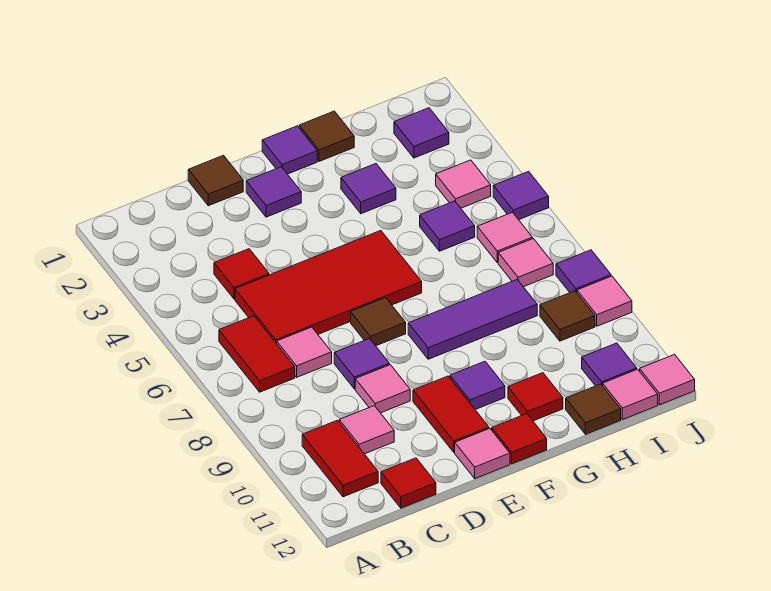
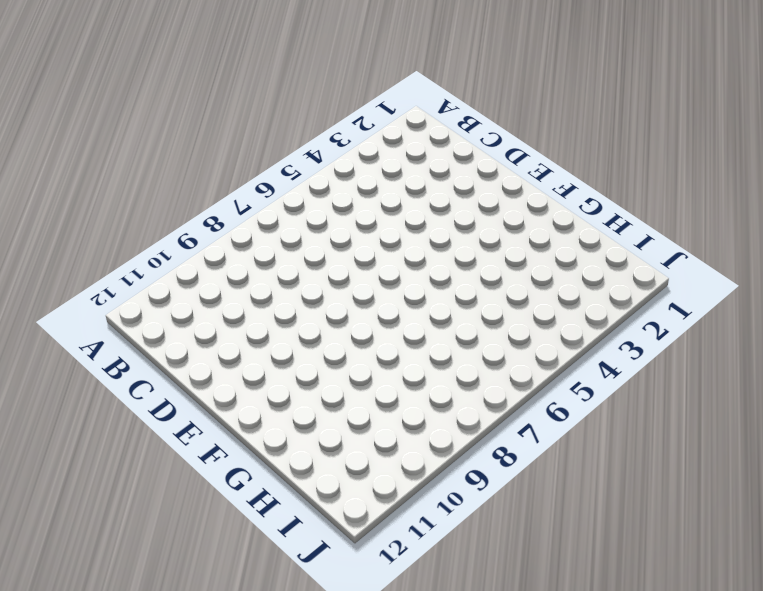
none -> red 1x2 tile [219,316,295,392]
none -> red 1x2 tile [302,420,378,497]
none -> red 1x1 tile [214,249,269,299]
none -> red 2x4 tile [235,231,422,344]

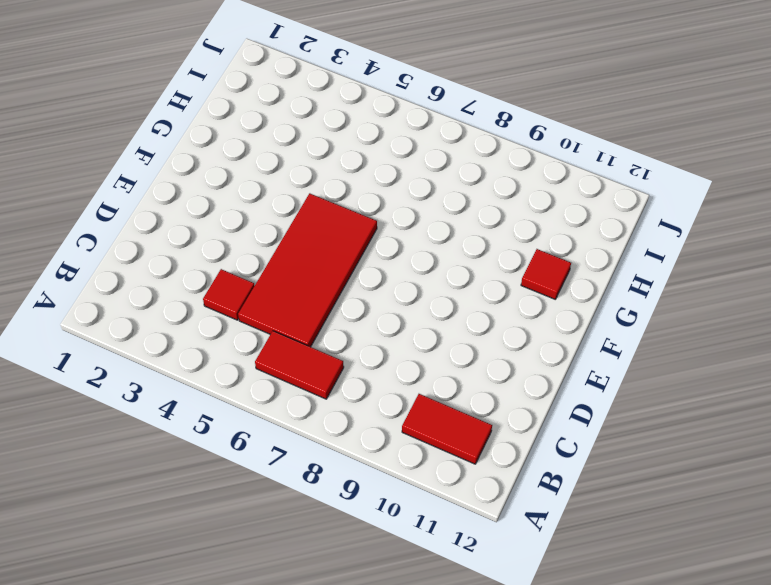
none -> pink 1x1 tile [277,327,332,377]
none -> pink 1x1 tile [339,406,394,454]
none -> red 1x1 tile [381,458,436,508]
none -> brown 1x1 tile [188,156,243,206]

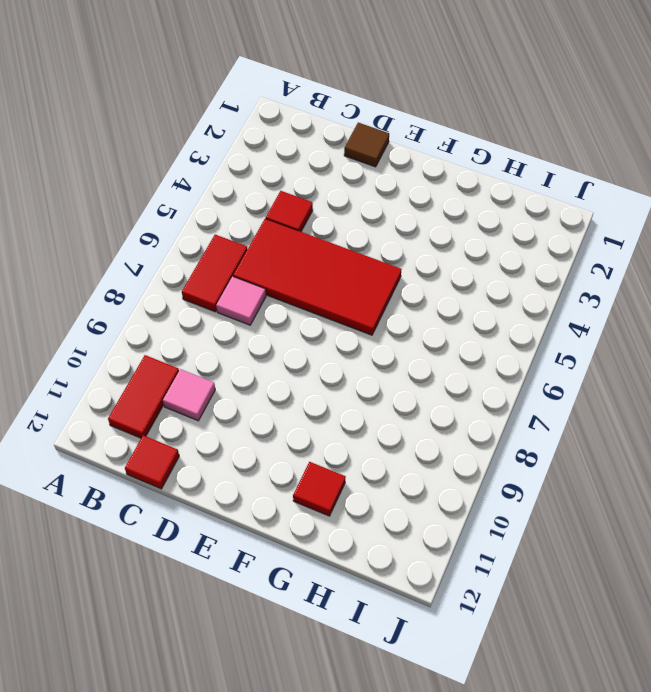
none -> purple 1x1 tile [334,339,389,389]
none -> pink 1x1 tile [355,365,410,413]
none -> purple 1x1 tile [246,167,301,217]
none -> brown 1x1 tile [351,298,406,346]

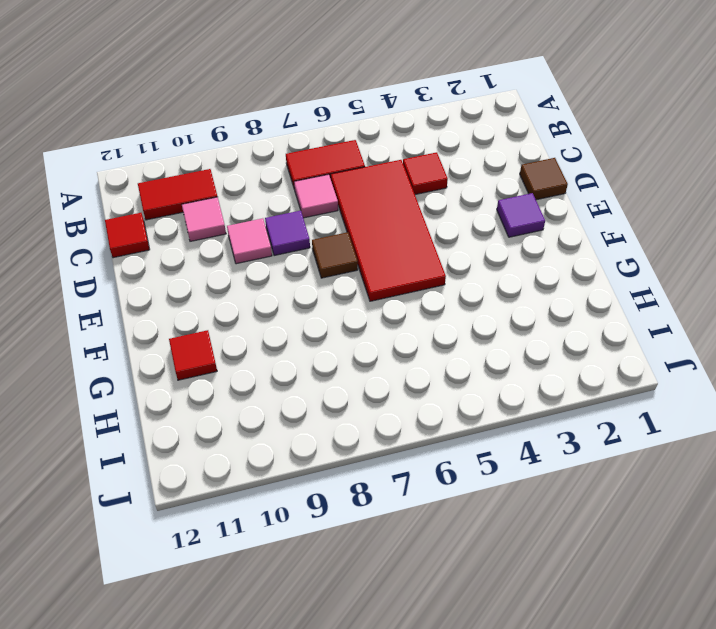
none -> red 1x2 tile [413,376,489,452]
none -> pink 1x1 tile [455,428,510,479]
none -> purple 1x1 tile [262,126,317,174]
none -> purple 1x3 tile [408,280,537,359]

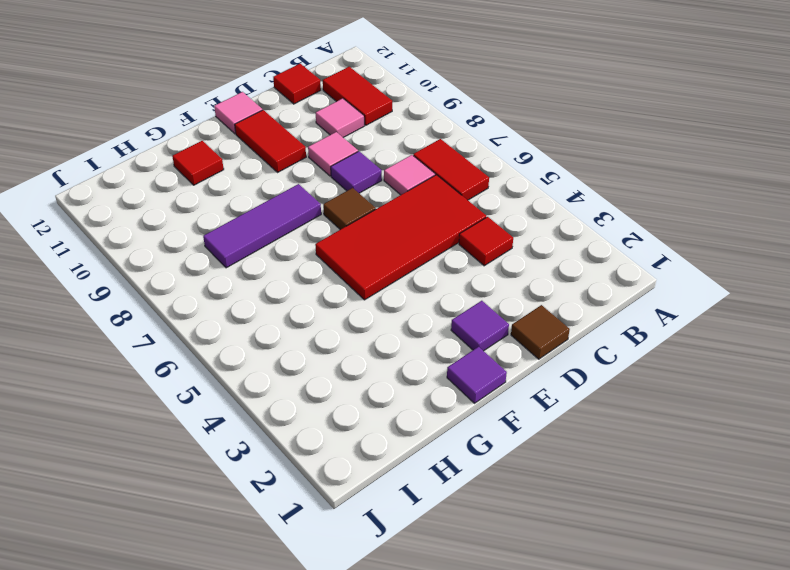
none -> purple 1x1 tile [450,361,505,410]
none -> red 1x1 tile [492,414,547,464]
none -> brown 1x1 tile [299,111,354,161]
none -> purple 1x1 tile [341,164,396,214]

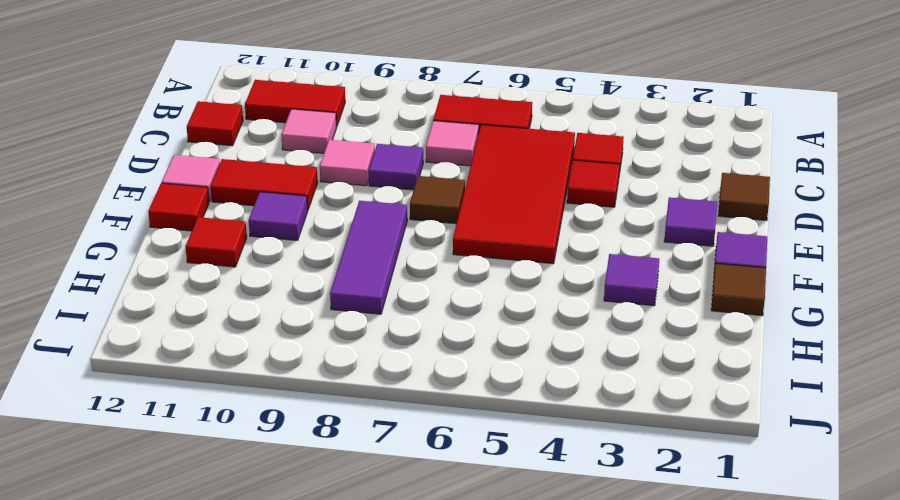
red 1x1 tile [567,160,620,207] -> none
none -> purple 1x1 tile [420,201,475,251]
none -> brown 1x1 tile [566,384,621,434]
none -> purple 1x1 tile [394,108,449,158]
none -> pink 1x1 tile [436,160,491,208]

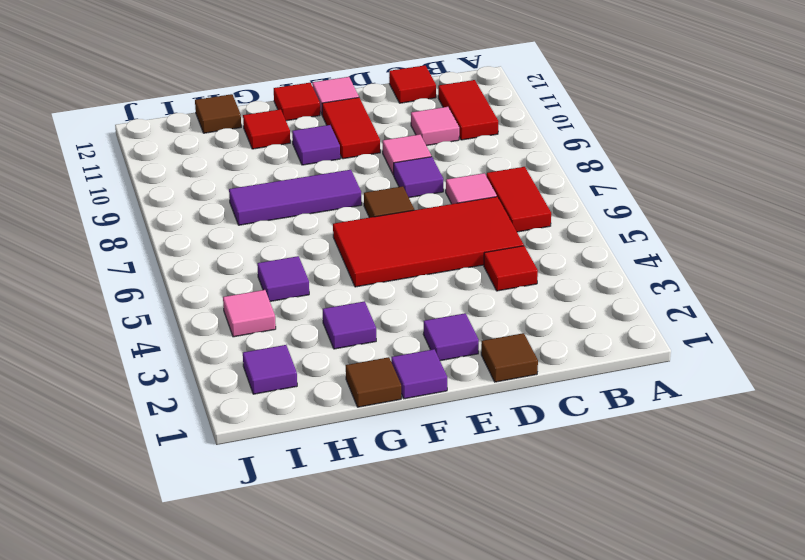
none -> pink 1x1 tile [477,212,532,263]
none -> pink 1x1 tile [498,239,553,287]
none -> brown 1x1 tile [540,291,595,341]
none -> purple 1x1 tile [582,343,637,386]

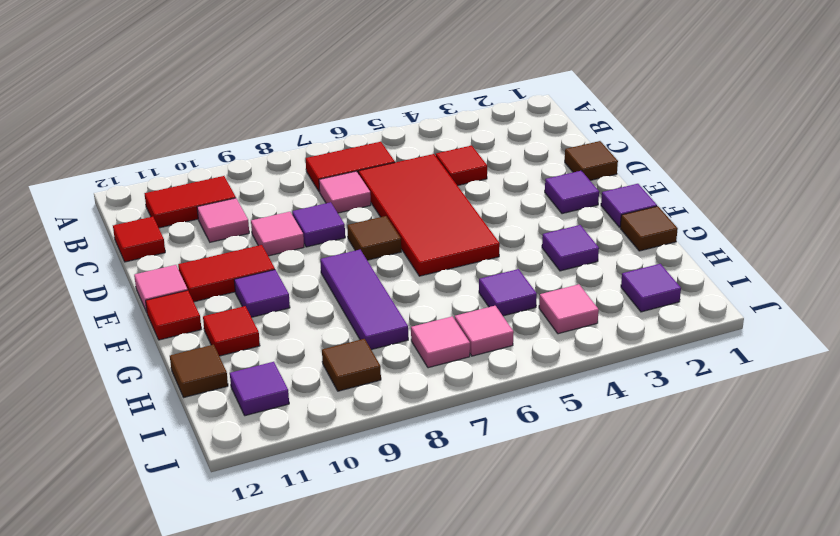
none -> pink 1x1 tile [603,369,658,420]
none -> purple 1x1 tile [493,172,549,220]
none -> purple 1x1 tile [556,250,611,293]
none -> pink 1x1 tile [577,276,632,326]

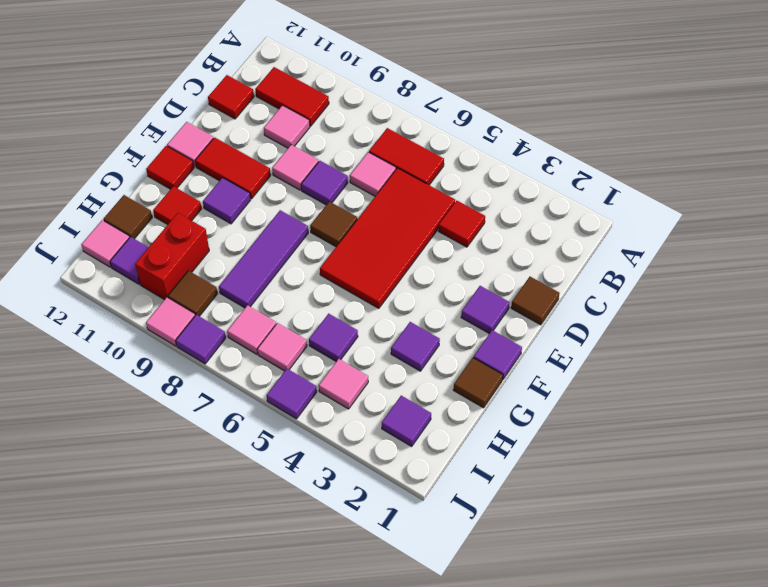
red 1x2 brick [135,213,209,300] -> none
none -> pink 1x1 tile [640,355,695,405]

